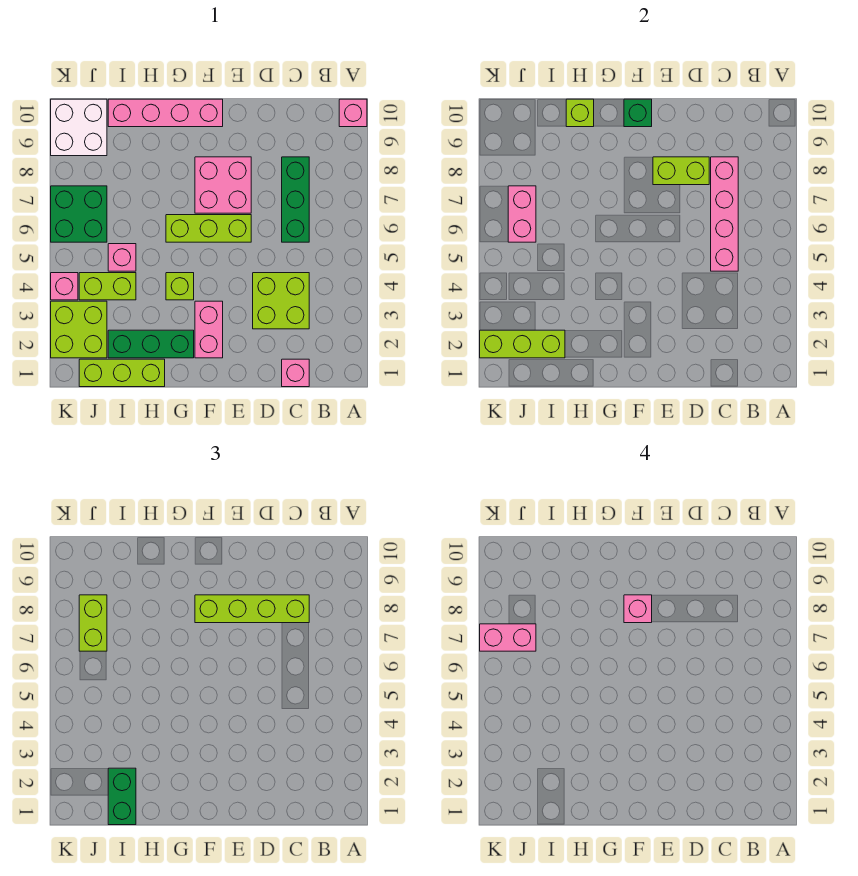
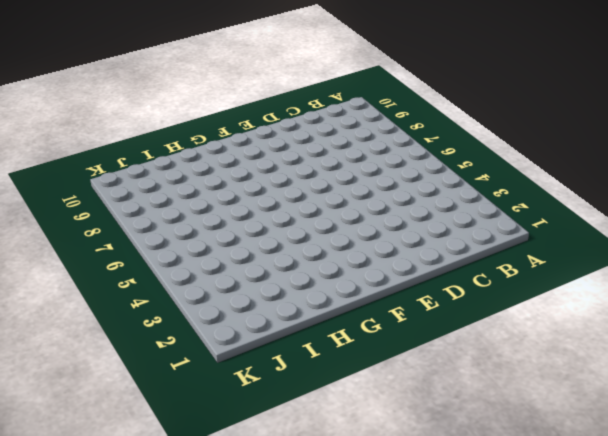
none -> pink 1x1 brick [339,99,367,127]
none -> pink 1x1 brick [282,359,309,387]
none -> lime 2x2 brick [253,273,309,329]

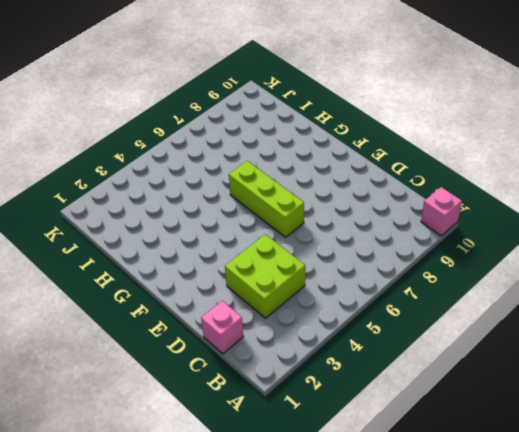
none -> green 1x3 brick [282,157,309,242]
none -> pink 2x2 brick [195,157,251,213]
none -> pink 1x2 brick [195,301,223,358]

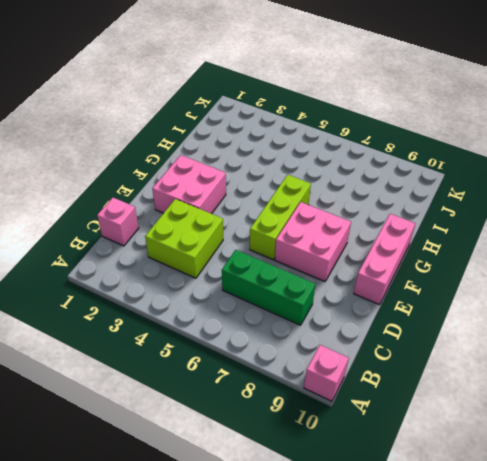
pink 2x2 brick [152,155,226,214] -> pink 1x2 brick [195,301,223,358]
pink 1x3 brick [354,214,416,305] -> pink 1x4 brick [108,99,223,127]
none -> green 1x3 brick [108,330,194,358]
none -> lime 1x1 brick [166,273,194,300]
none -> lime 1x3 brick [79,359,165,387]

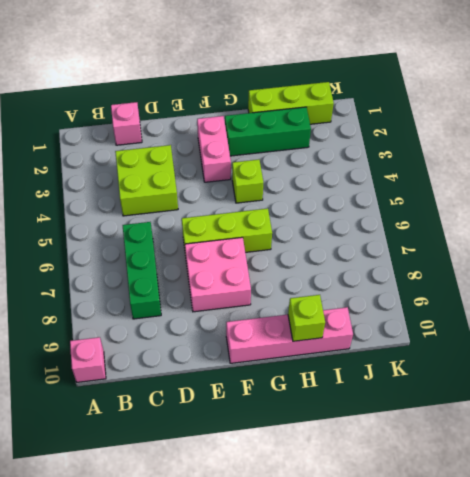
none -> lime 1x2 brick [79,273,136,300]
none -> pink 1x1 brick [108,244,136,271]
none -> lime 2x2 brick [51,301,107,358]

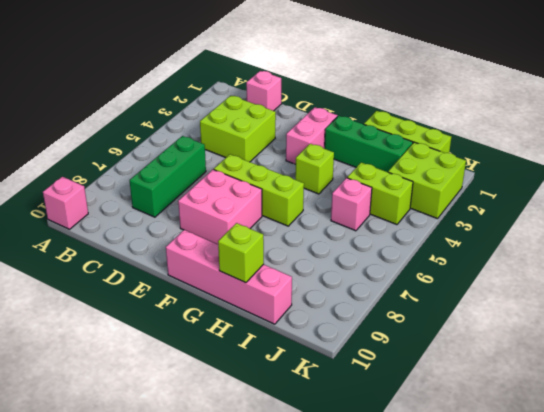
none -> green 2x2 brick [51,186,107,242]
none -> white 2x2 brick [51,99,107,156]
none -> pink 1x1 brick [51,273,78,300]

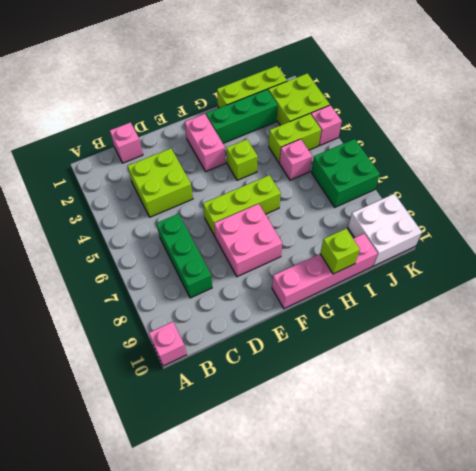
none -> pink 1x4 brick [711,157,738,271]
none -> lime 1x2 brick [653,157,709,185]
none -> green 1x1 brick [624,99,652,127]

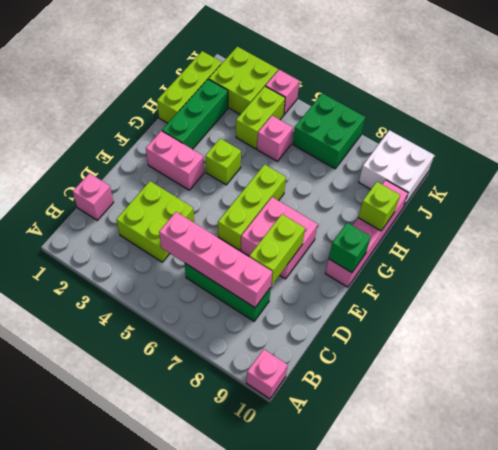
none -> lime 1x3 brick [480,330,565,358]
none -> pink 1x2 brick [508,186,536,242]
none -> lime 1x4 brick [195,595,309,623]

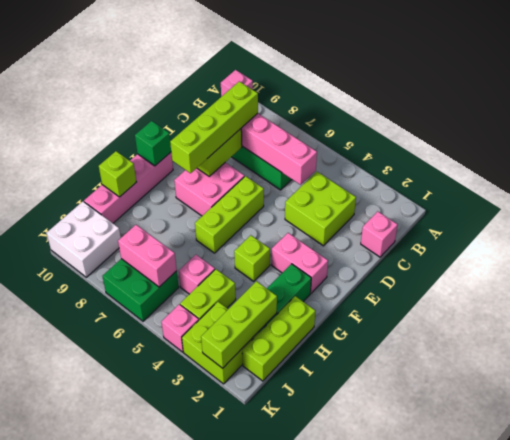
none -> green 1x2 brick [108,768,136,825]
none -> lime 1x2 brick [79,595,107,651]
none -> pink 1x1 brick [624,595,652,623]

